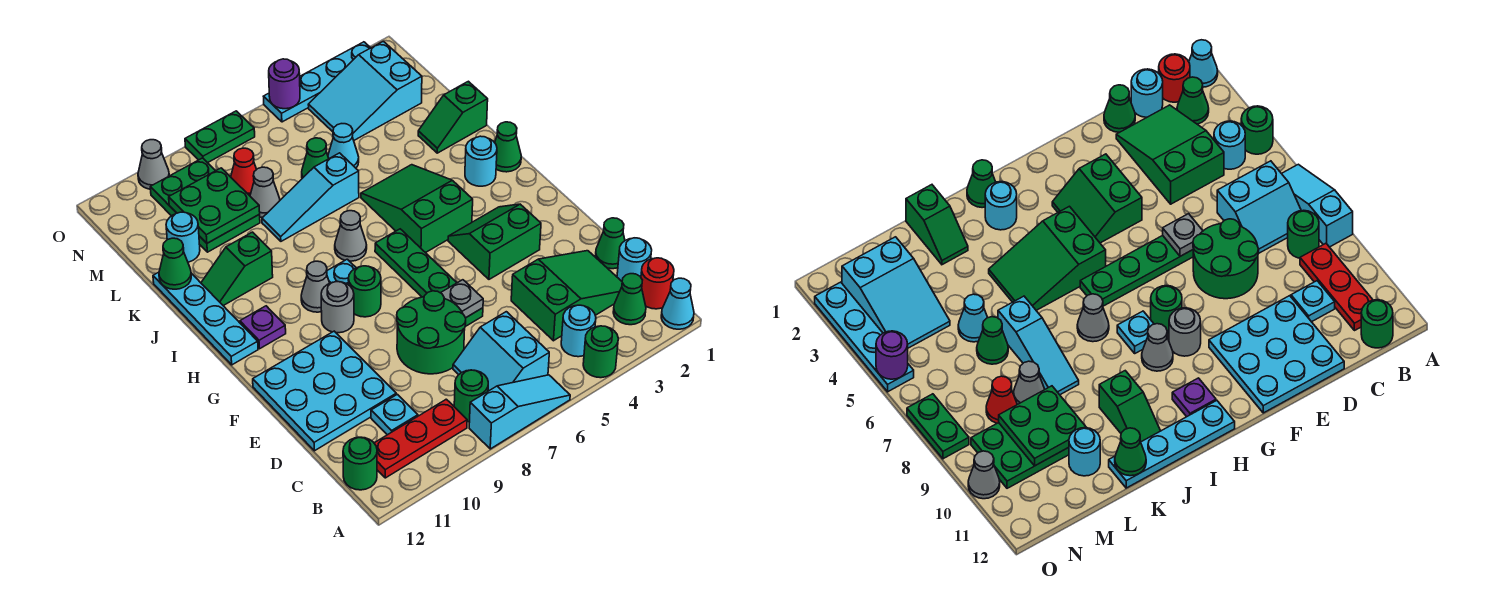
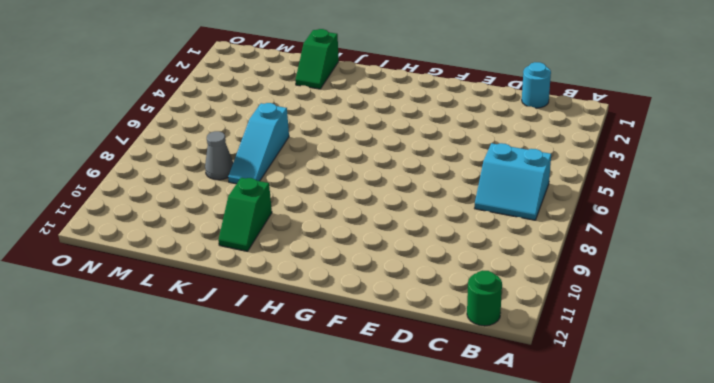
none -> cyan 1x1 cone [661,278,694,329]
none -> green 1x1 round brick [583,326,618,378]
none -> cyan 1x3 slope [469,375,570,449]
none -> red 1x1 round brick [641,258,674,309]

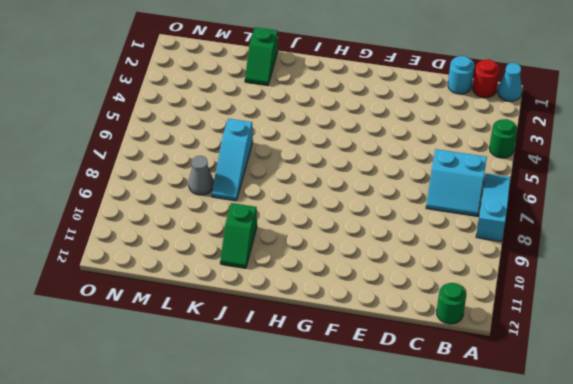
none -> green 1x1 cone [613,274,646,325]
none -> cyan 1x1 round brick [561,305,596,357]
none -> green 1x1 round brick [454,370,488,422]
none -> red 1x3 plate [374,399,467,478]

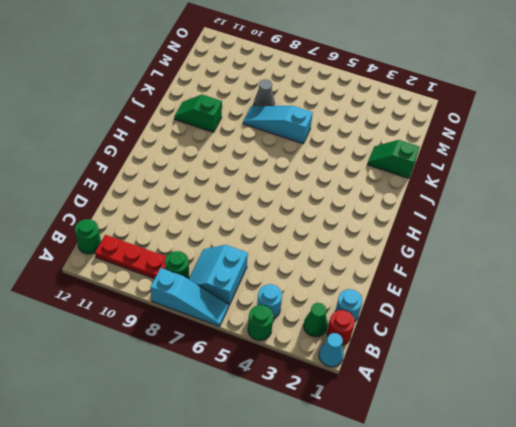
none -> green 2x3 slope [511,251,622,341]
none -> cyan 1x1 plate [371,394,418,435]
none -> green 1x1 cone [595,218,625,269]
none -> green 2x2 round brick [397,291,466,374]

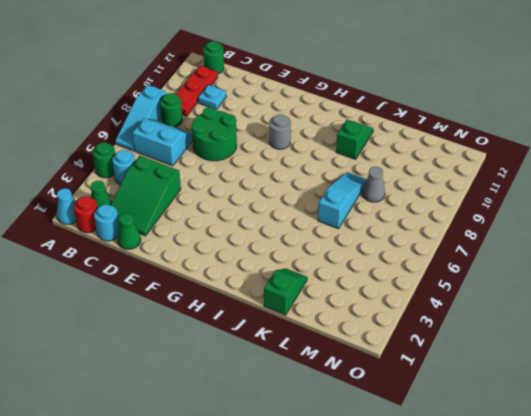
none -> cyan 3x3 plate [253,331,396,451]
none -> green 1x4 plate [375,229,483,326]
none -> green 2x2 slope [448,204,541,279]
none -> green 1x1 round brick [348,266,381,317]

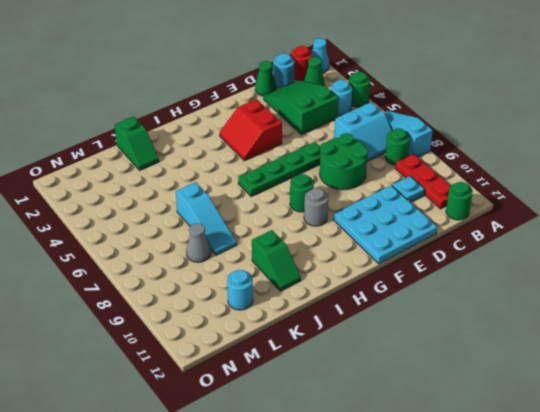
red 2x2 slope [220,99,282,161] -> green 2x2 slope [448,204,541,279]
none -> green 2x3 slope [361,165,473,253]
none -> cyan 1x1 plate [327,259,356,285]
none -> grey 1x1 cone [301,261,330,312]
none -> purple 1x1 plate [240,306,286,349]

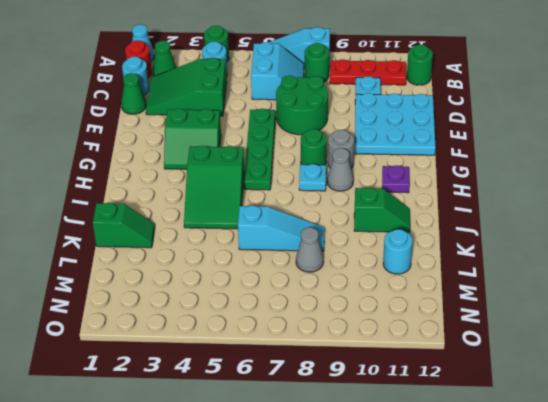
none -> cyan 1x4 plate [153,272,258,365]
none -> green 1x1 cone [495,122,521,172]
none -> cyan 1x1 round brick [465,136,497,186]
none -> grey 1x1 cone [335,211,367,261]

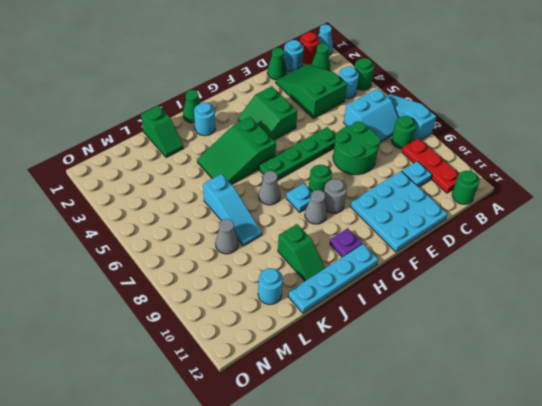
none -> cyan 1x1 cone [328,124,359,168]
none -> green 1x1 cone [302,138,329,178]
none -> green 2x3 plate [150,158,260,252]
none -> cyan 2x3 slope [308,41,422,140]

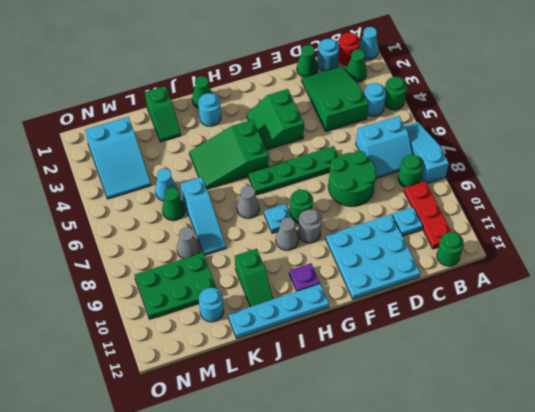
none -> red 1x1 cone [231,148,257,196]
none -> cyan 1x4 plate [263,42,370,122]
none -> green 1x2 plate [185,111,255,163]
none -> grey 1x1 cone [138,140,169,189]

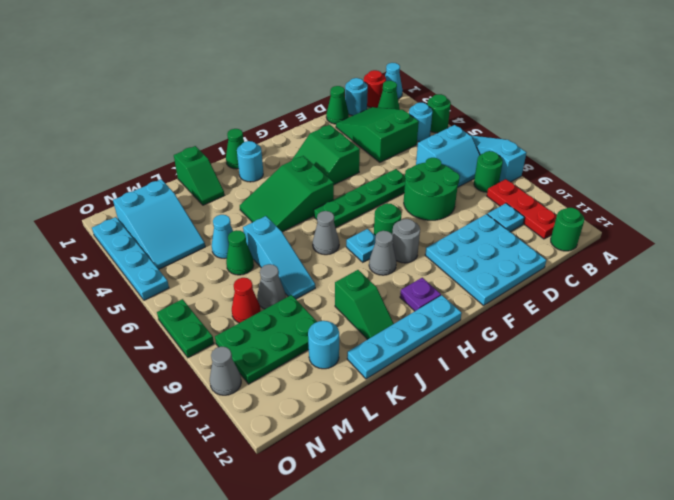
none -> grey 1x1 plate [441,280,483,318]
none -> green 1x1 cone [159,238,191,289]
none -> green 2x2 plate [169,168,260,243]
none -> purple 1x1 round brick [269,59,300,109]

